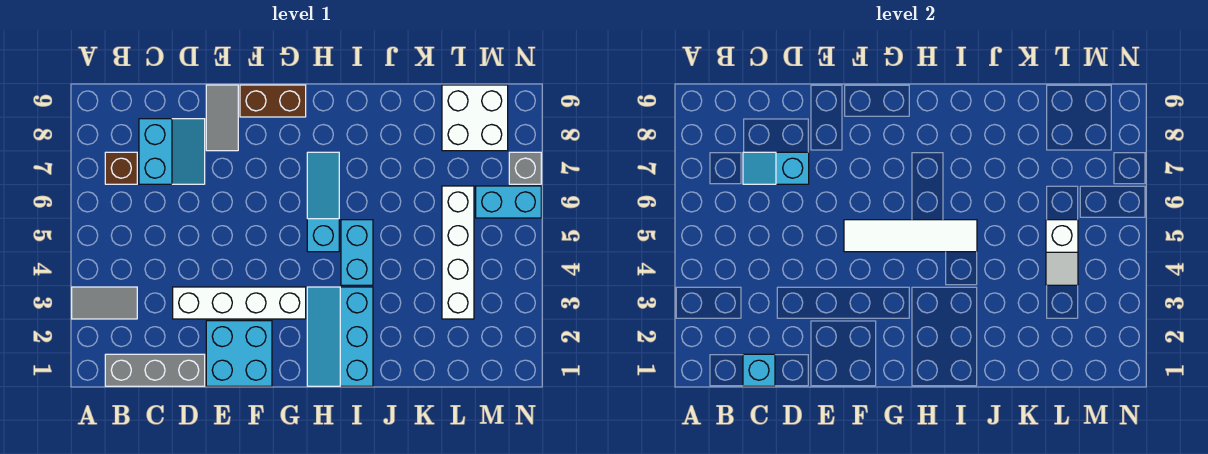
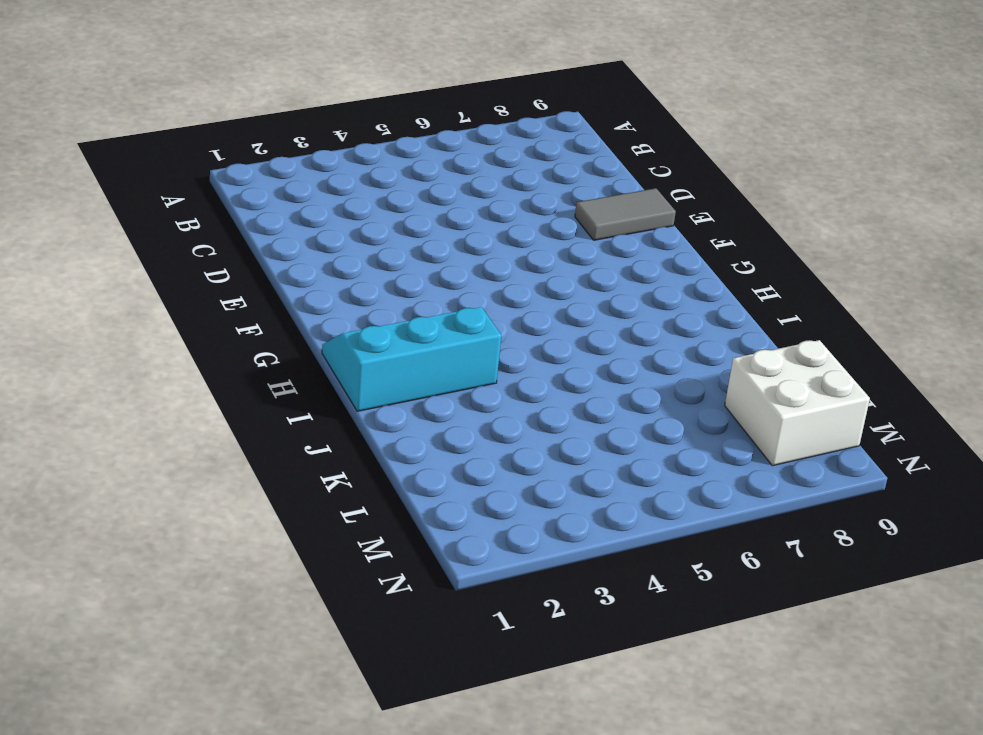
none -> grey 1x2 tile [72,287,137,319]
none -> grey 1x3 brick [105,354,205,386]
none -> brown 1x1 brick [105,152,137,184]

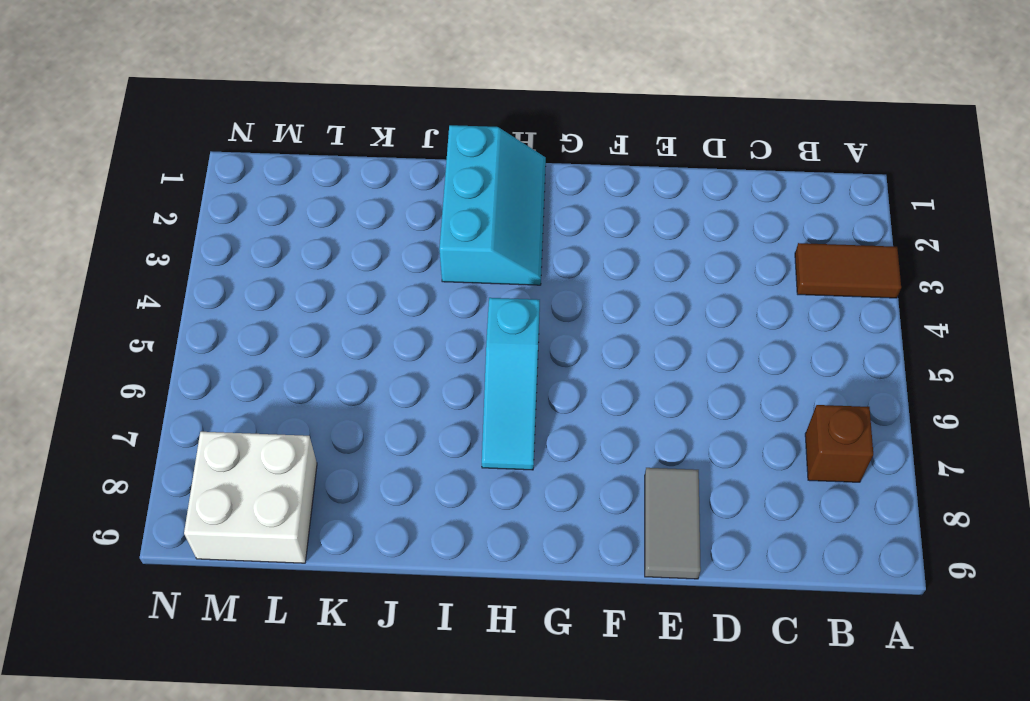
brown 1x2 tile [795,243,901,298] -> grey 1x2 tile [72,287,137,319]
none -> grey 1x3 brick [105,354,205,386]
none -> cyan 2x2 slope [139,119,205,184]
none -> white 1x4 brick [173,287,306,319]

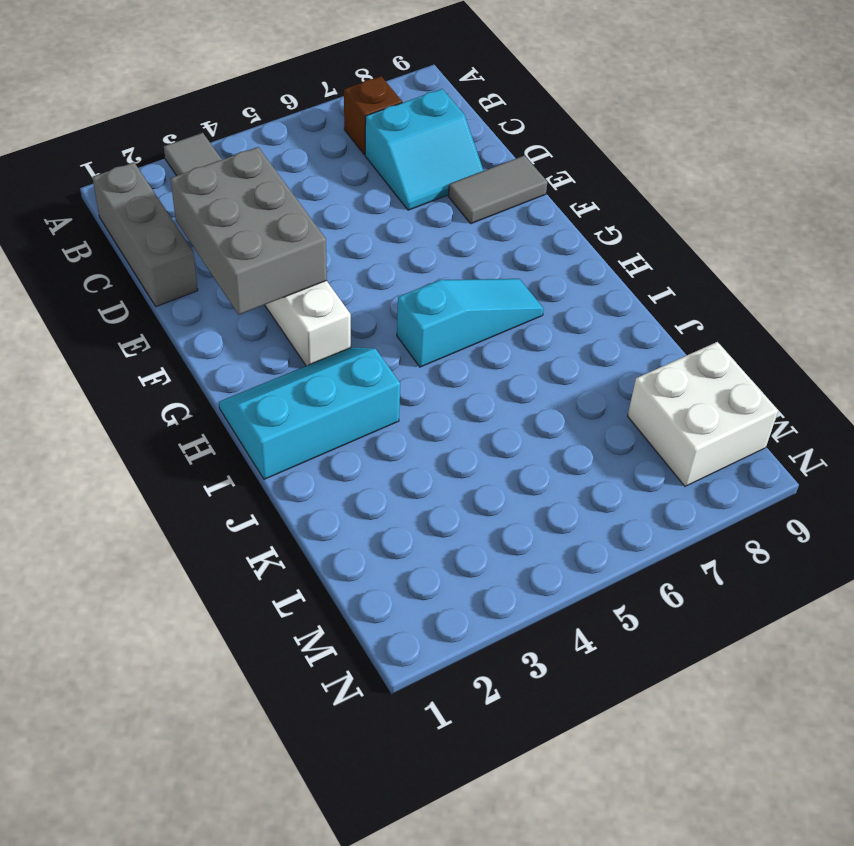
grey 2x3 brick [170,147,327,315] -> none
none -> cyan 2x2 brick [206,321,272,386]
none -> brown 1x2 brick [240,85,306,117]
none -> cyan 1x2 brick [341,220,373,285]

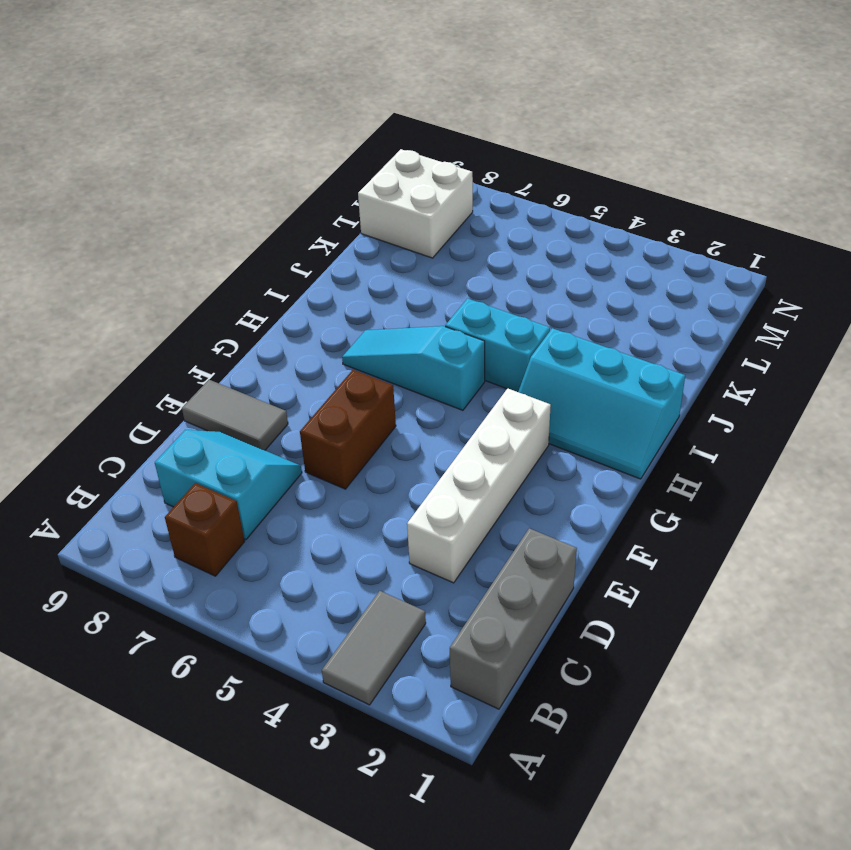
brown 1x2 brick [300,370,396,489] -> brown 1x2 brick moved to [240,85,306,117]
none -> cyan 2x2 brick [206,321,272,386]
none -> white 1x4 brick [442,186,474,319]
none -> cyan 1x2 brick [476,186,541,218]

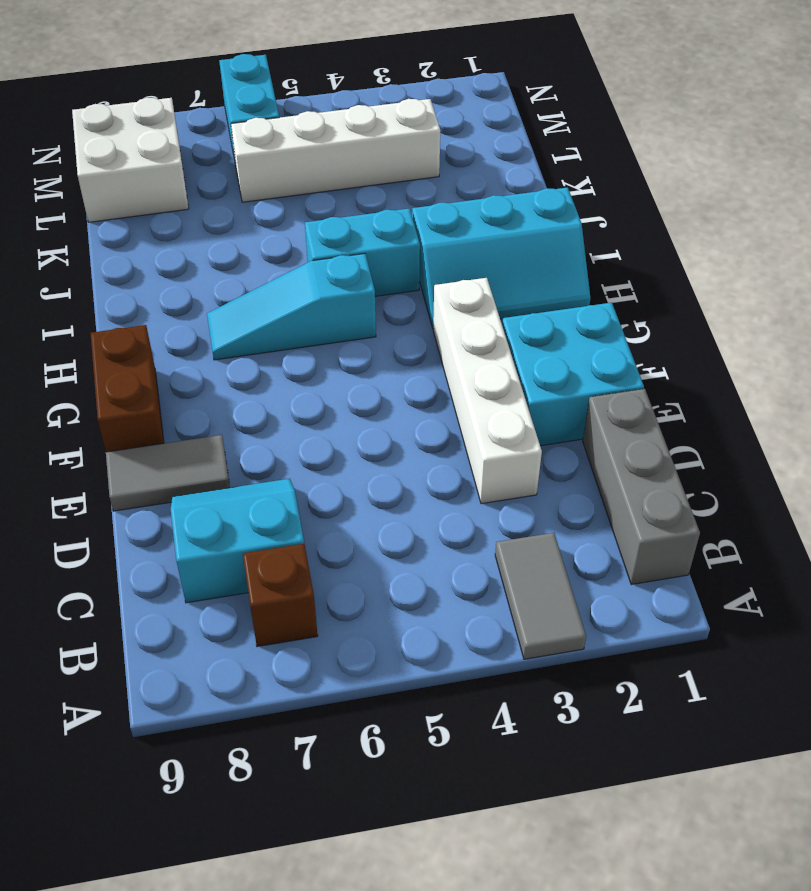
none -> grey 1x1 brick [509,152,541,184]
none -> cyan 1x1 brick [743,354,775,386]
none -> cyan 1x2 slope [743,152,809,184]

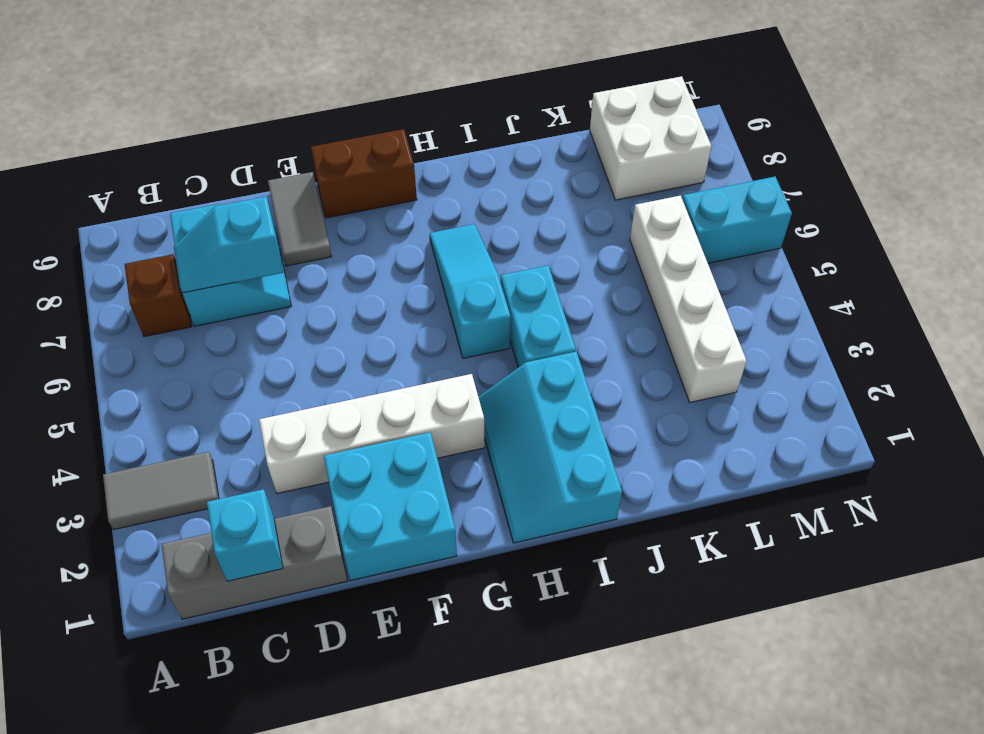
none -> grey 1x1 brick [509,152,541,184]
none -> white 1x4 tile [844,220,977,252]
none -> white 1x2 slope [1046,220,1078,285]

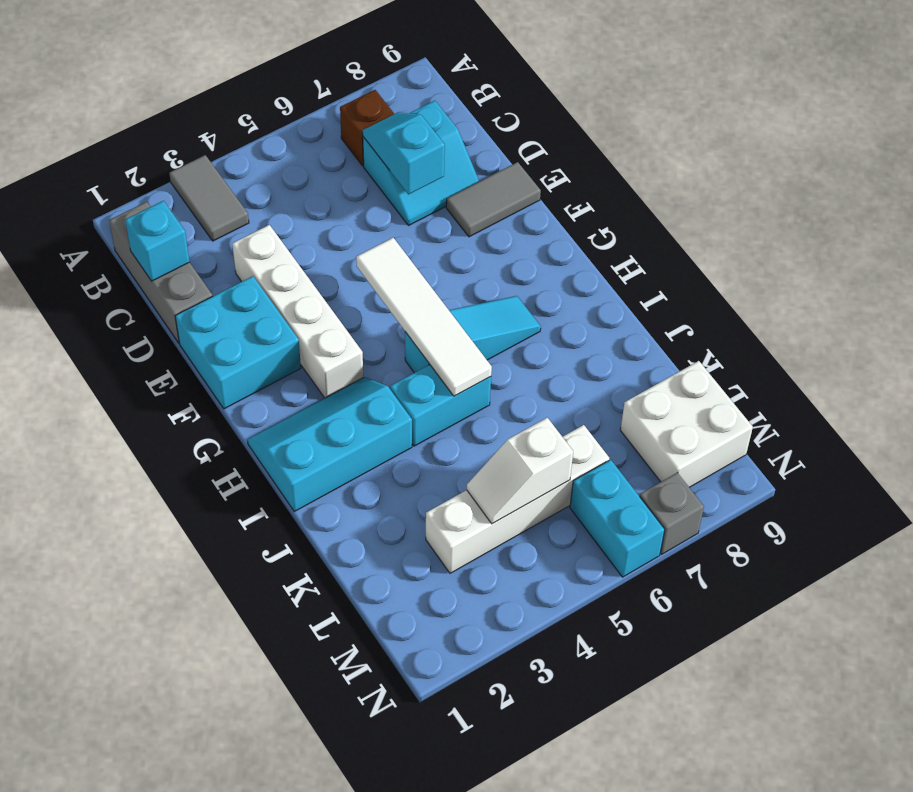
none -> brown 1x2 brick [240,85,306,117]

